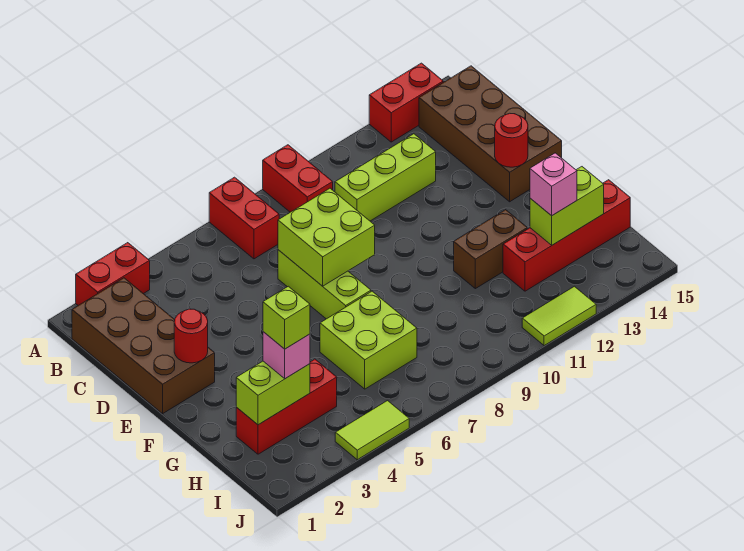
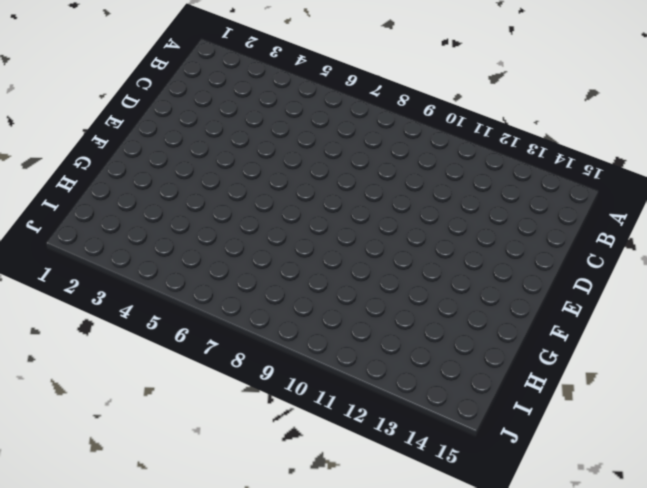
none -> red 1x2 brick [76,243,150,305]
none -> red 1x2 brick [209,177,279,259]
none -> red 1x2 brick [263,145,333,212]

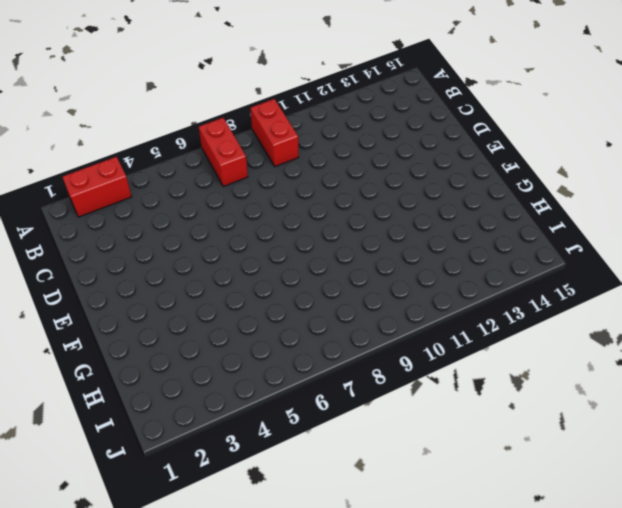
none -> red 1x2 brick [369,63,443,142]
none -> brown 2x4 brick [72,278,215,414]
none -> brown 2x4 brick [419,66,562,202]

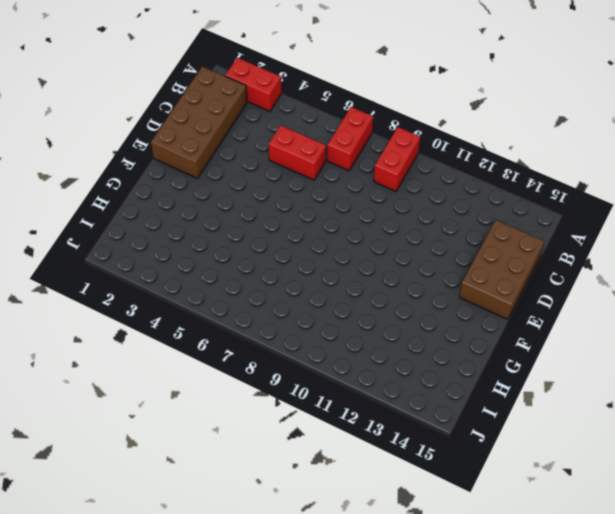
red 1x2 brick [269,125,326,180] -> red 1x2 brick moved to [369,63,443,142]
brown 2x3 brick [459,220,544,319] -> brown 2x4 brick [419,66,562,202]
none -> lime 1x3 brick [335,134,436,221]
none -> lime 1x3 brick [278,250,371,319]
none -> lime 2x2 brick [320,291,417,389]

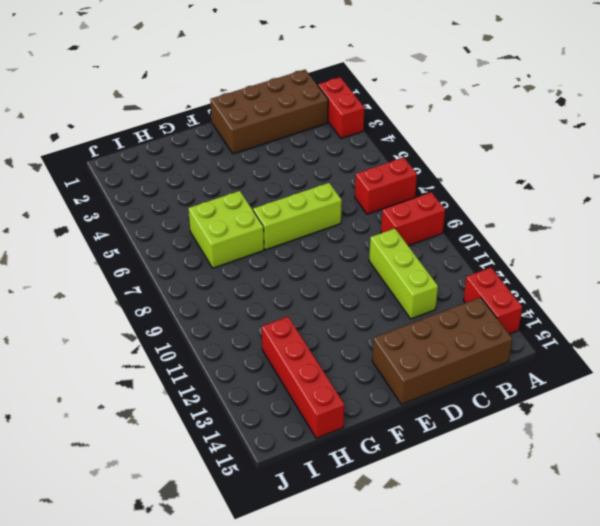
none -> brown 1x2 brick [454,210,527,289]
none -> red 1x3 brick [236,359,337,454]
none -> lime 1x2 tile [335,401,409,460]

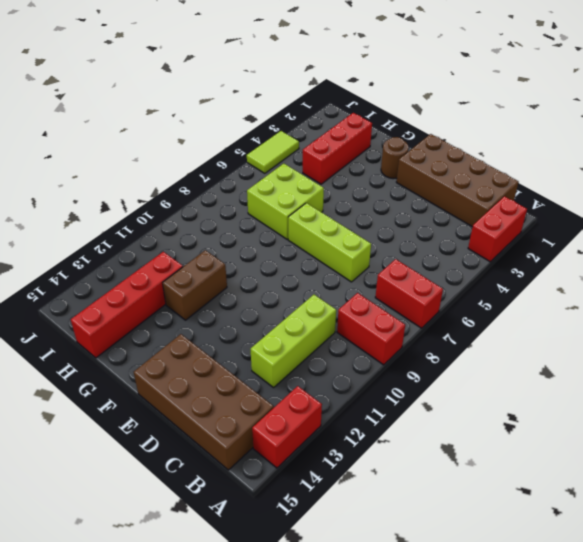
brown 1x1 round brick [381,137,409,179] -> none
none -> lime 1x2 tile [522,286,596,346]
none -> lime 2x2 brick [278,188,375,286]
none -> red 1x1 round brick [174,309,208,363]

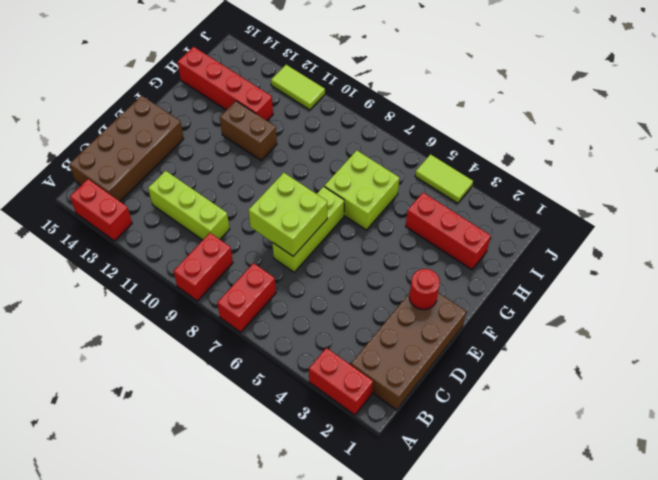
none -> red 1x1 round brick [495,113,528,167]
none -> lime 1x2 brick [236,361,310,425]
none -> lime 1x2 brick [530,167,604,245]

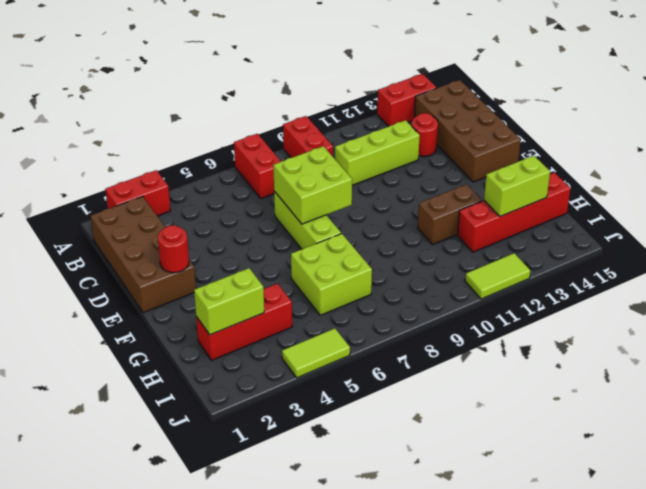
red 1x1 round brick [412,113,438,156] -> red 1x1 round brick moved to [495,113,528,167]
none -> pink 1x1 brick [263,332,310,379]
none -> pink 1x1 brick [530,153,577,216]
none -> lime 1x1 brick [263,286,310,349]

